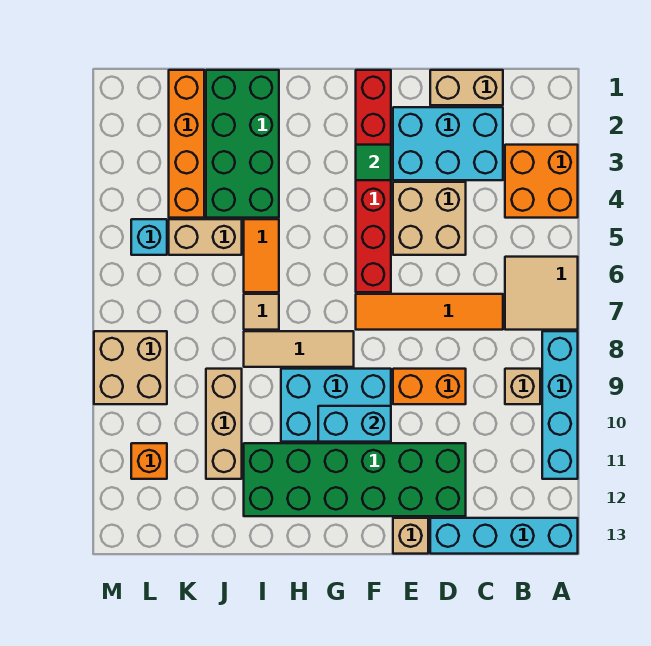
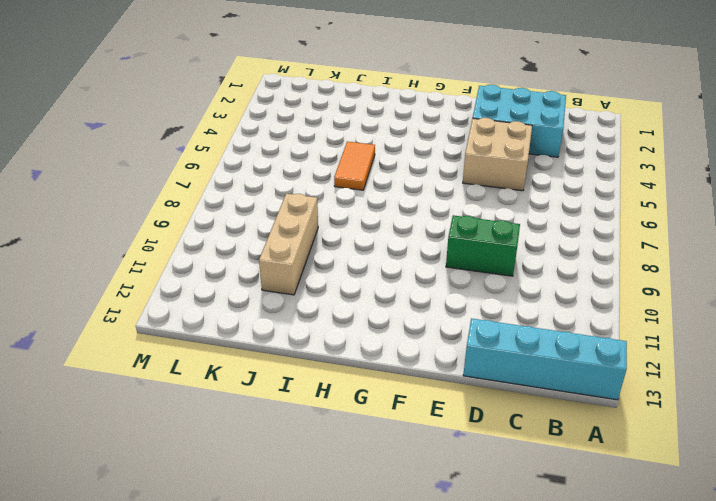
green 1x2 brick [446,215,520,276] -> orange 1x2 brick [393,369,466,404]
none -> orange 2x2 brick [505,145,578,218]
none -> tan 2x2 tile [505,257,578,330]
none -> cyan 1x4 brick [542,331,578,479]

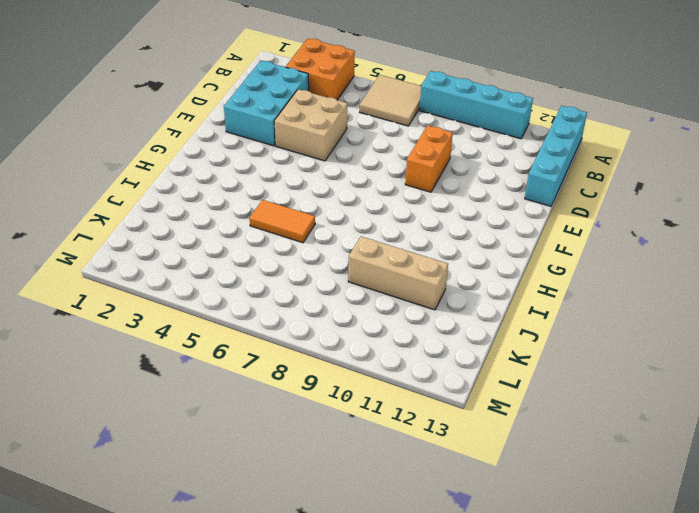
none -> tan 1x1 brick [505,369,540,404]
none -> tan 1x2 brick [430,70,503,105]
none -> orange 1x4 tile [356,294,503,330]

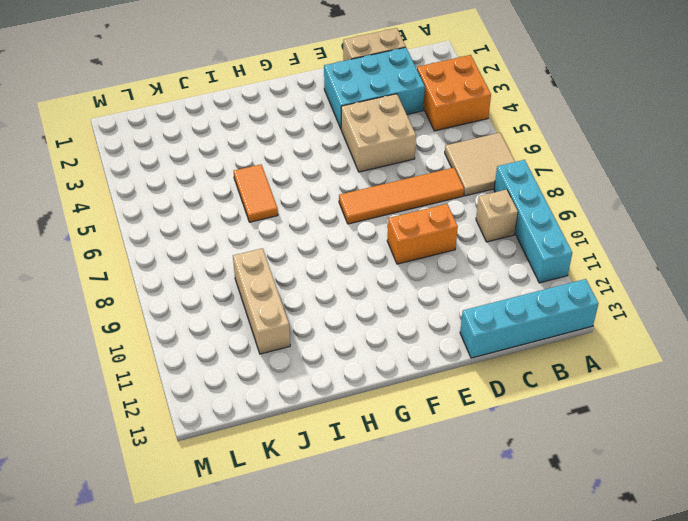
none -> green 2x6 brick [244,443,466,516]
none -> tan 1x1 brick [393,518,428,554]
none -> red 1x6 brick [356,70,391,292]

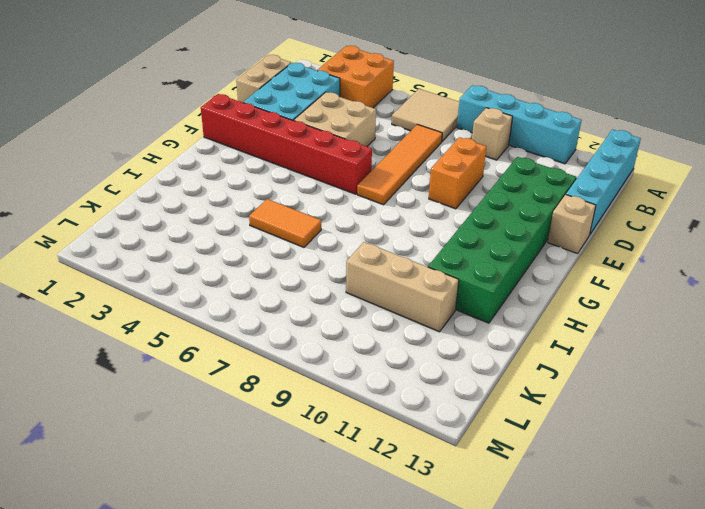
none -> cyan 2x3 brick [281,369,391,442]
none -> tan 1x3 tile [244,331,354,367]
none -> green 2x4 brick [206,70,279,218]

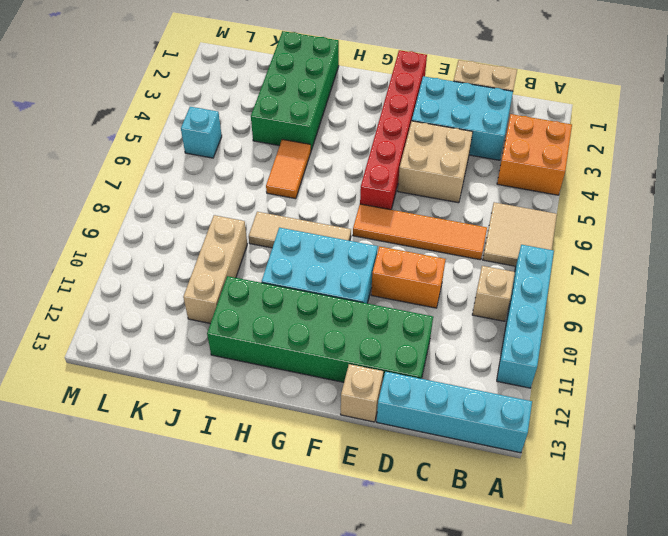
none -> tan 1x1 tile [244,294,279,330]
none -> tan 1x2 brick [169,219,242,255]
none -> orange 1x4 brick [169,70,204,218]

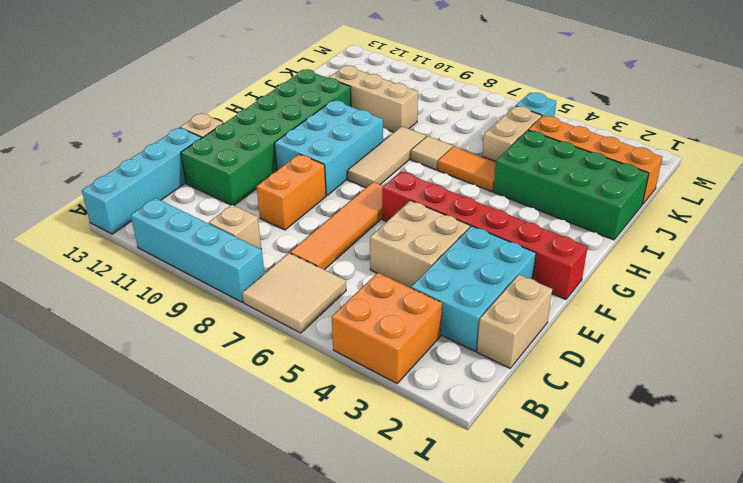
none -> tan 2x2 brick [94,331,167,404]
none -> orange 1x1 brick [131,443,167,479]
none -> green 1x1 tile [356,145,391,180]

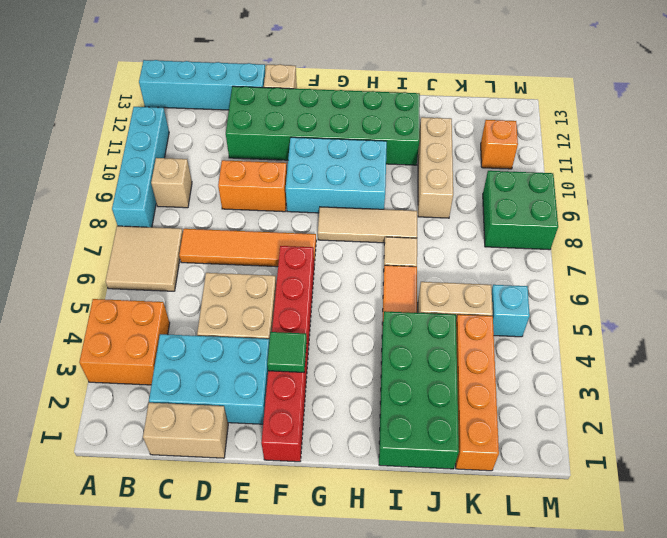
green 2x2 brick [483,171,558,250] -> tan 2x2 brick [94,331,167,404]
none -> cyan 1x2 brick [318,406,391,442]

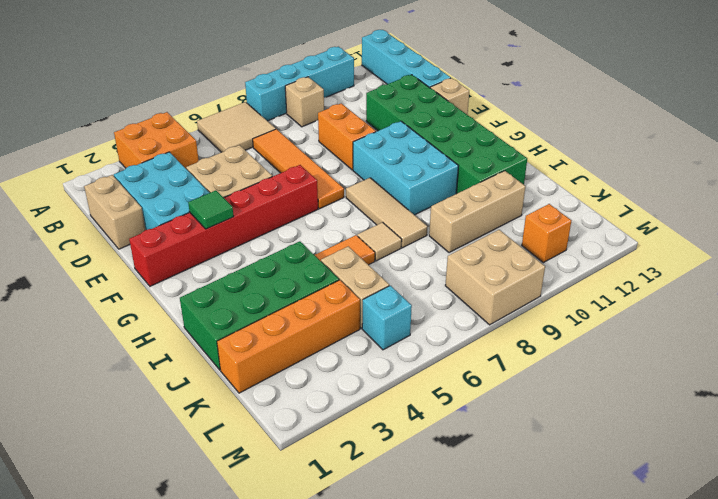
none -> cyan 1x2 brick [318,406,391,442]

